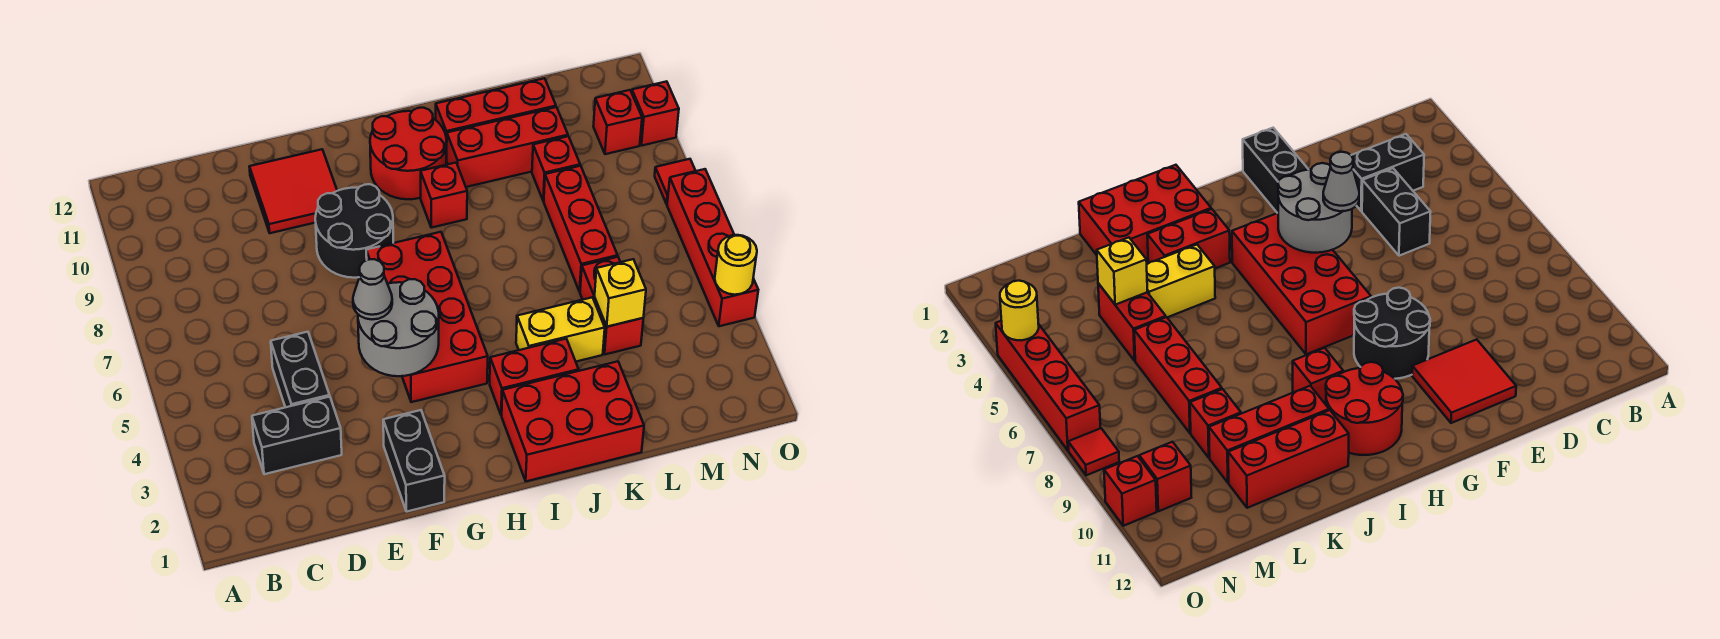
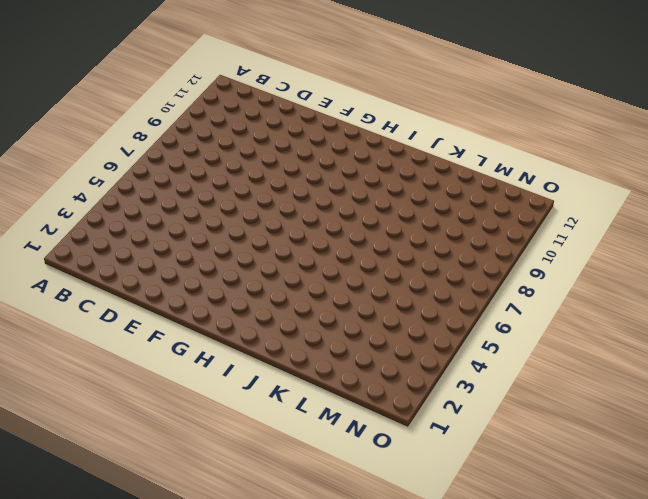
none -> black 1x2 brick [252,397,342,474]
none -> black 1x2 brick [271,332,330,407]
none -> red 2x2 tile [249,149,337,233]

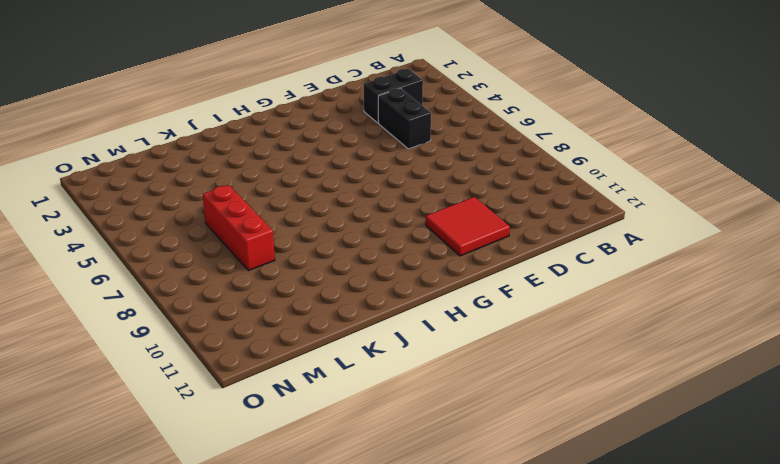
none -> black 1x2 brick [383,410,445,512]
none -> black 2x2 round brick [315,184,393,278]
none -> red 2x4 brick [366,232,488,402]

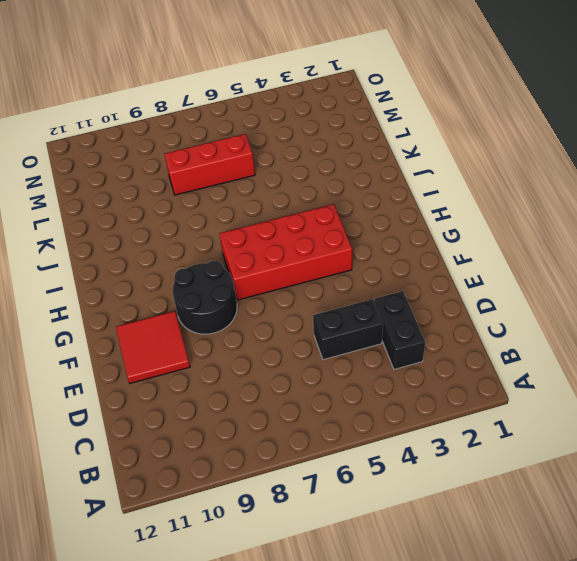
none -> black 1x2 brick [383,410,445,512]
none -> red 2x2 round brick [370,108,446,199]
none -> red 2x3 brick [502,361,644,481]

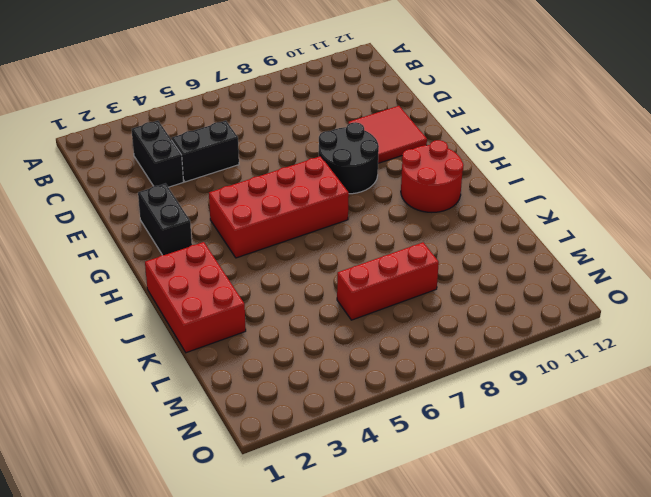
black 1x2 brick [138,184,192,255] -> black 1x2 brick turned to [383,410,445,512]
none -> red 1x2 brick [490,339,579,415]
none -> red 1x1 brick [421,163,467,228]
none -> yellow 1x2 brick [516,297,605,362]

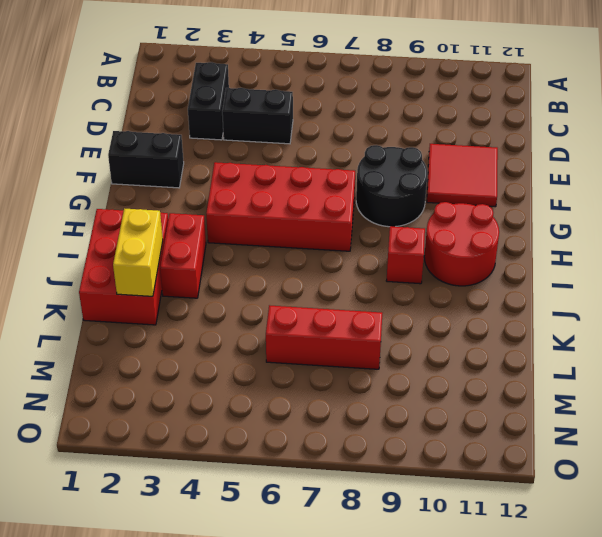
yellow 1x2 brick [113,208,163,296] -> yellow 1x2 brick moved to [516,297,605,362]
none -> red 1x3 brick [446,107,568,187]
none -> red 1x3 brick [436,78,556,159]
none -> red 1x2 brick [580,257,643,354]

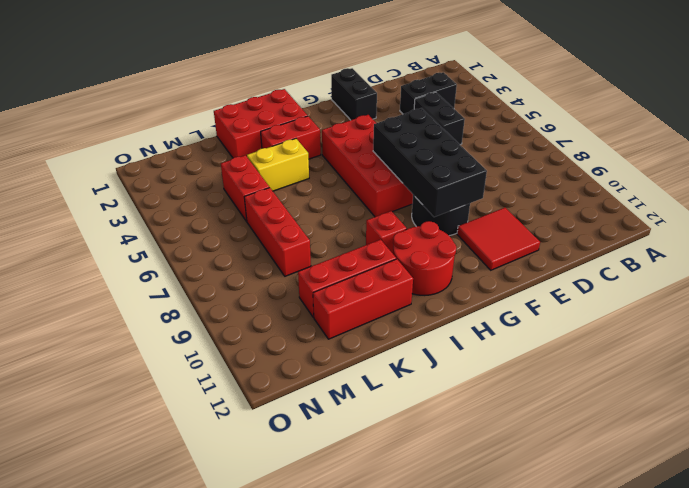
black 2x4 brick [373,108,487,217] -> none
none -> red 1x1 brick [532,136,580,201]
none -> red 1x1 brick [593,90,642,154]
none -> red 1x4 brick [667,169,758,326]

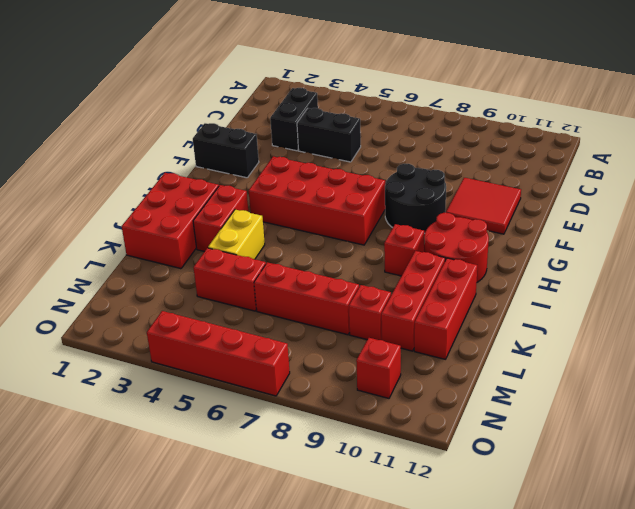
none -> red 1x1 tile [655,159,695,204]
none -> red 1x1 brick [632,81,679,146]
none -> grey 2x2 round brick [358,279,439,376]

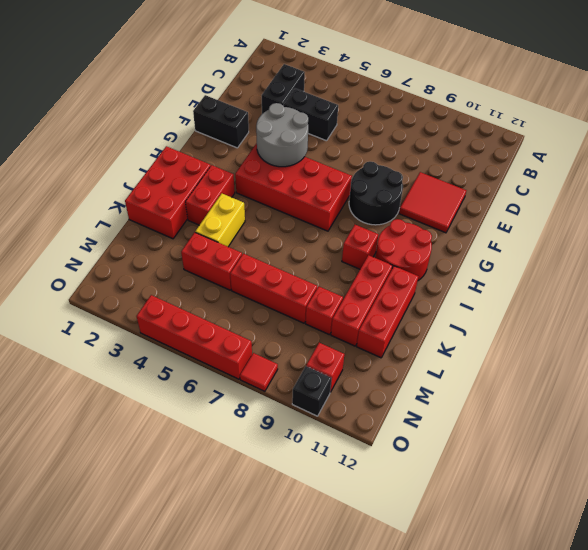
black 1x1 brick [292,366,331,416] -> red 1x1 brick [632,81,679,146]
none -> yellow 1x1 brick [595,259,646,327]
none -> yellow 1x1 round brick [715,235,757,295]
none -> grey 1x1 cone [353,259,392,319]

